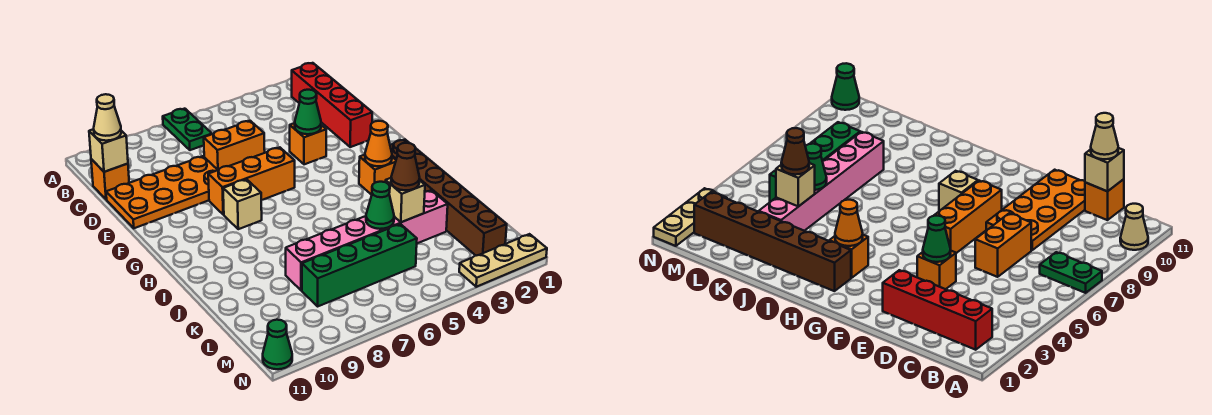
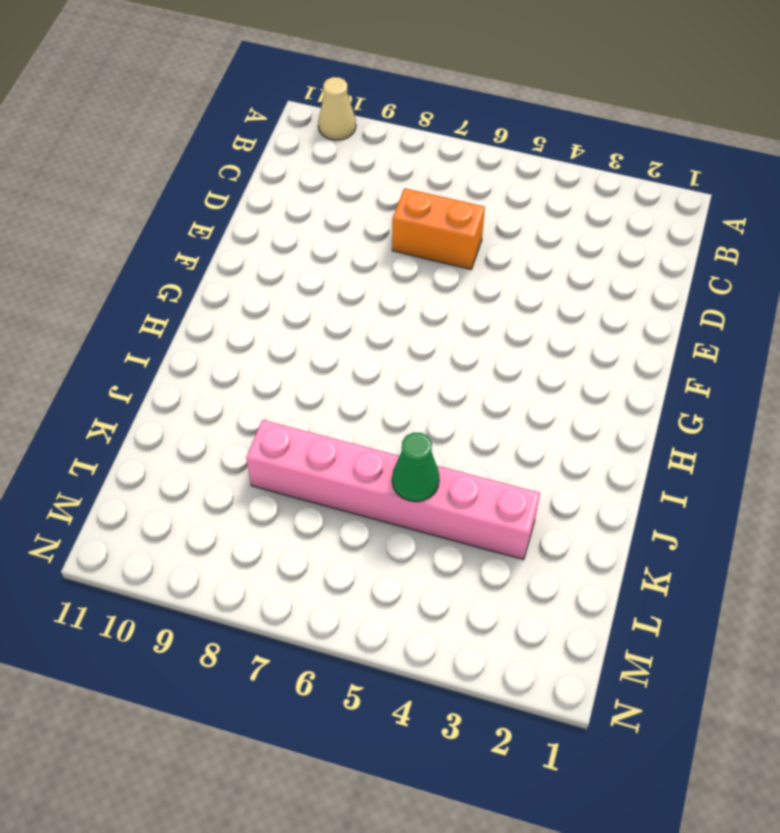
none -> green 1x2 plate [163,109,212,150]
none -> red 1x4 brick [292,63,372,147]
none -> orange 1x1 brick [91,159,129,199]

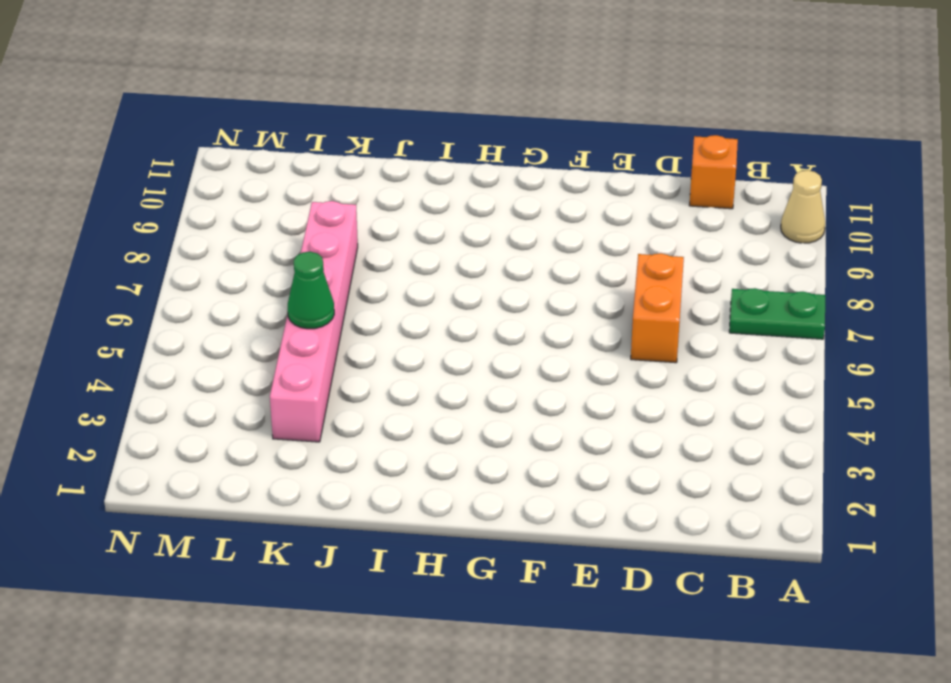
none -> red 1x4 brick [292,63,372,147]
none -> orange 2x4 plate [106,156,217,228]
none -> orange 1x1 brick [290,123,326,164]

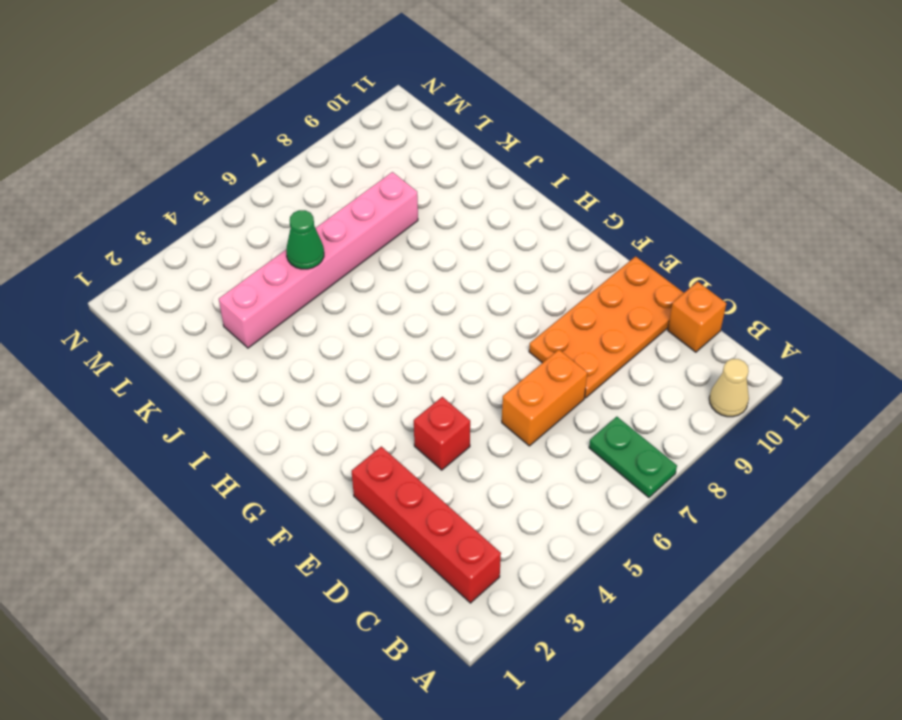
red 1x1 brick [414,397,470,470] -> orange 1x1 brick [290,123,326,164]
none -> orange 1x3 brick [208,147,295,215]
none -> tan 1x1 brick [223,179,262,229]
none -> brown 1x6 brick [390,140,507,256]

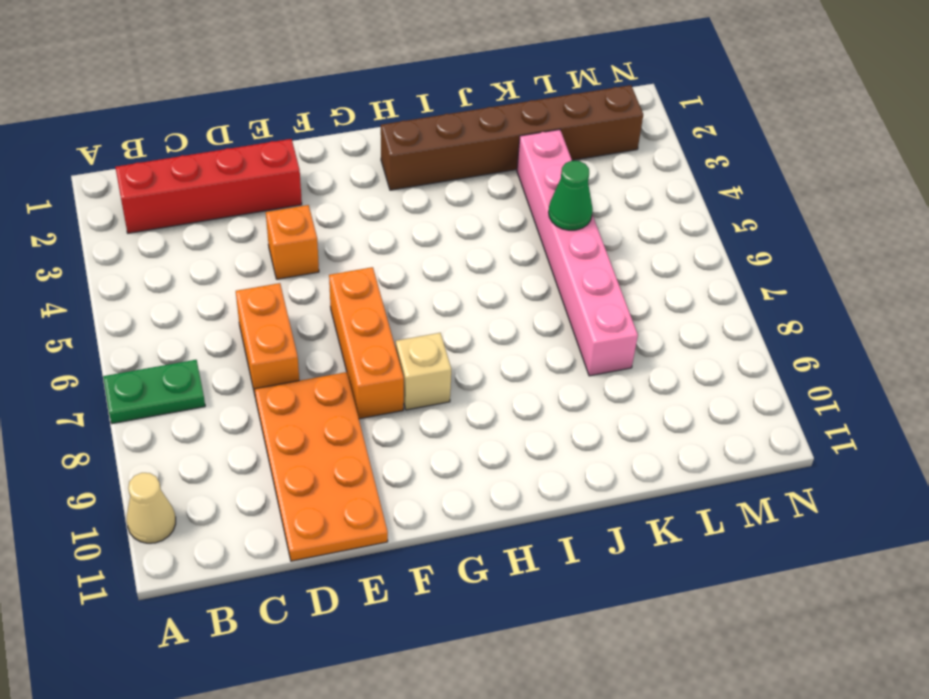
none -> orange 1x1 brick [91,159,129,199]
none -> orange 1x1 brick [359,155,396,195]
none -> green 1x4 brick [302,224,417,306]

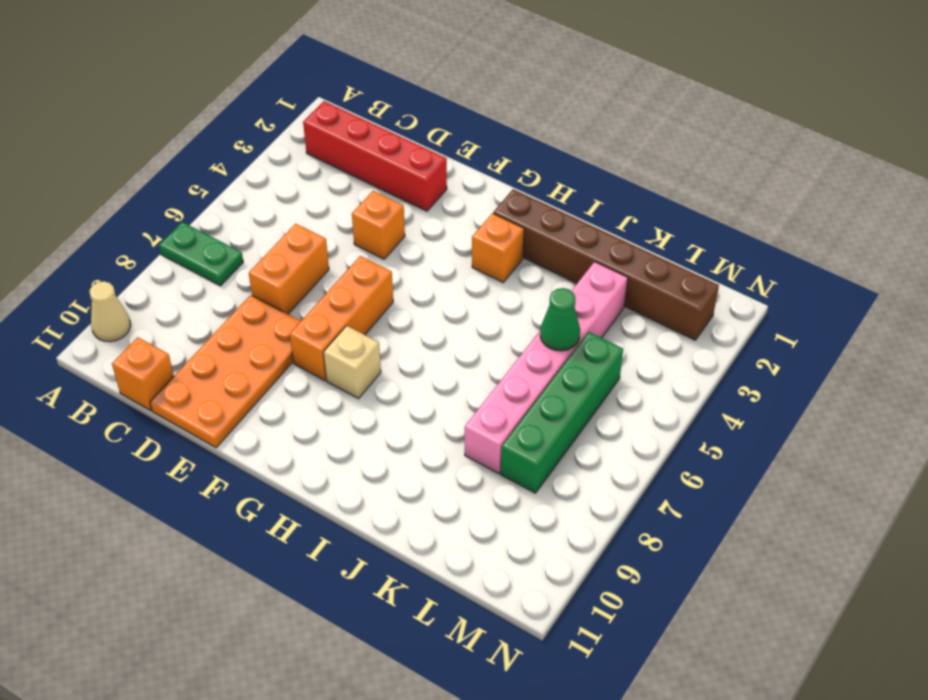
none -> tan 1x3 plate [459,234,547,287]
none -> green 1x1 cone [263,320,292,369]
none -> tan 1x1 brick [89,129,128,172]

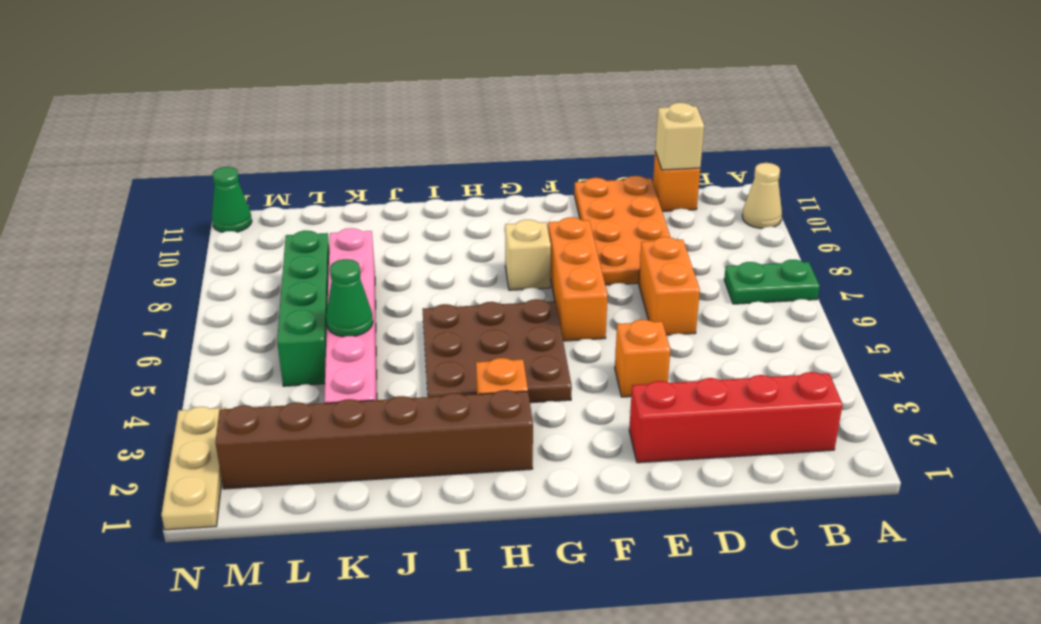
brown 3x3 plate [423,299,572,403] -> none
none -> green 1x1 cone [295,90,321,134]
none -> orange 1x1 cone [365,121,392,166]
none -> tan 1x1 brick [386,178,425,222]

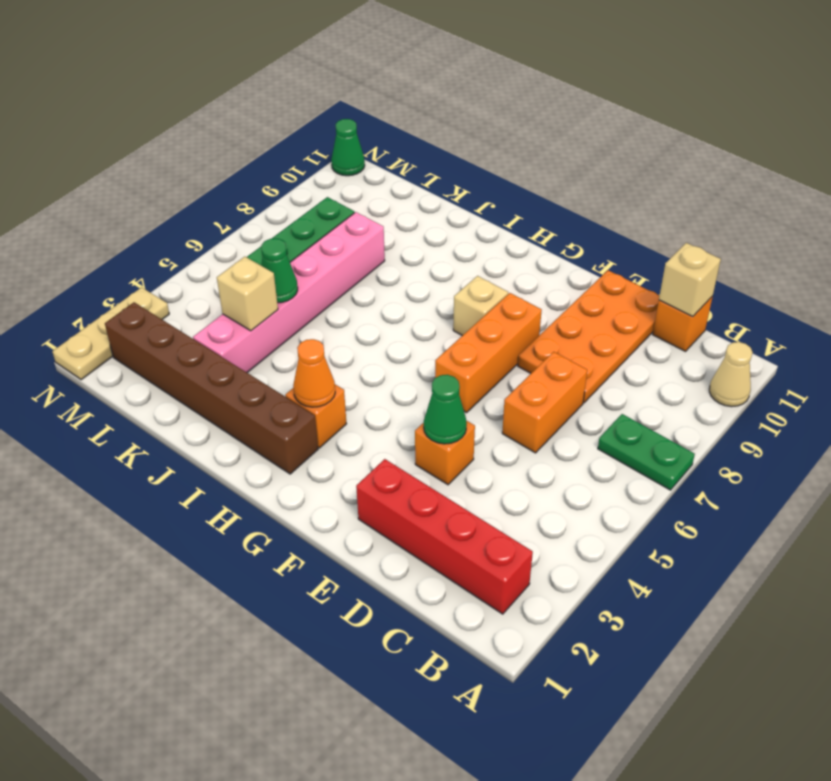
none -> tan 1x1 cone [94,94,121,141]
none -> brown 1x1 cone [391,143,420,190]

